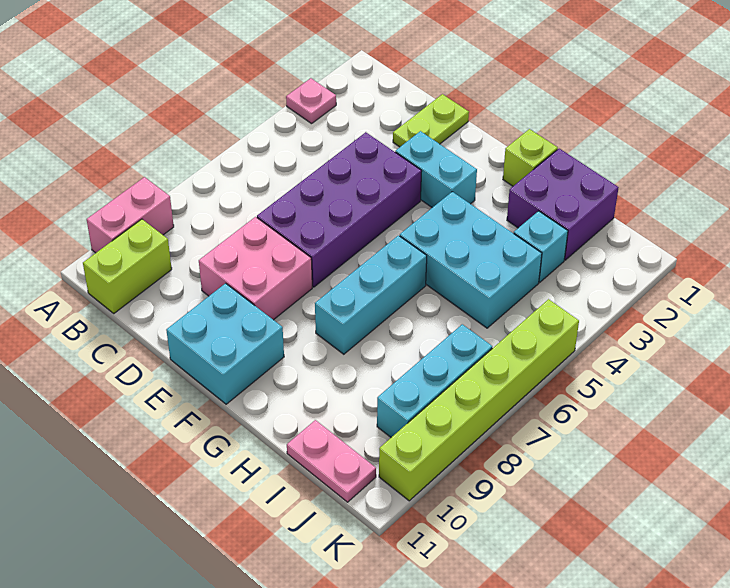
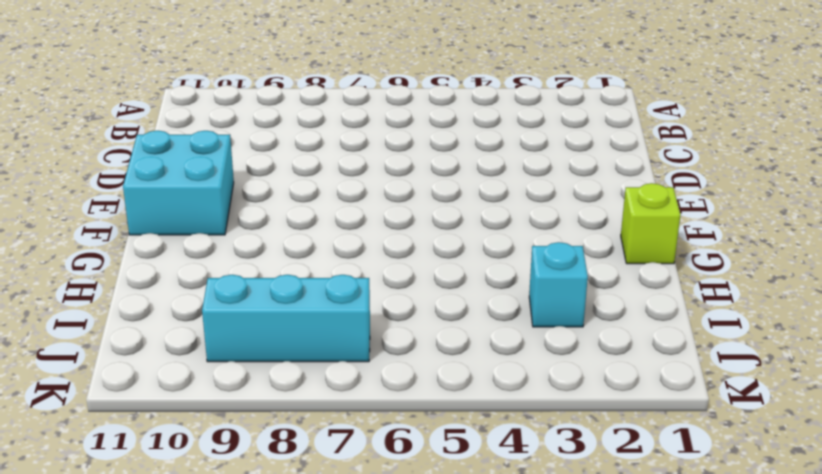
none -> pink 1x1 plate [286,78,336,124]
none -> pink 1x2 brick [87,177,174,253]
none -> lime 1x2 brick [83,219,172,313]

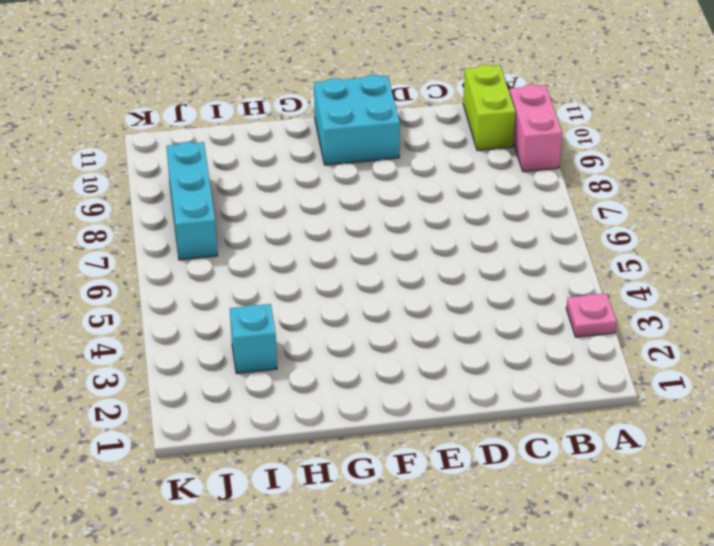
none -> lime 1x2 plate [393,94,469,147]
none -> purple 2x4 brick [257,132,422,287]
none -> pink 2x2 brick [199,217,312,320]

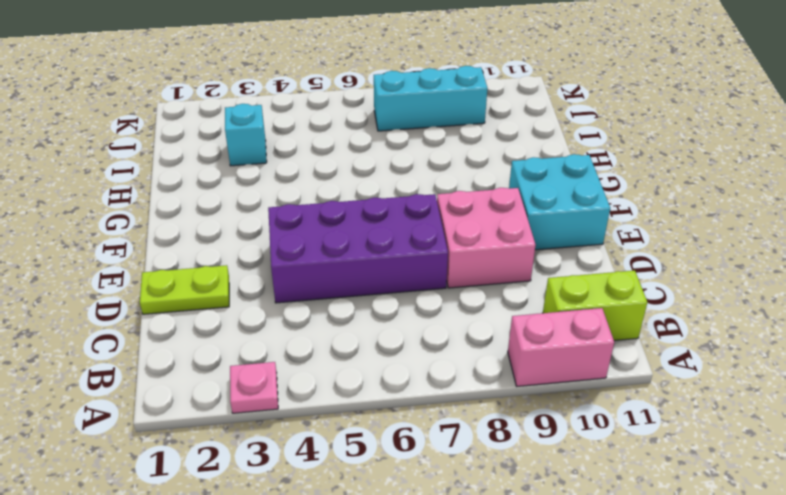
none -> cyan 1x2 brick [395,131,477,208]
none -> lime 1x1 brick [503,129,558,186]
none -> cyan 2x3 brick [400,192,542,328]

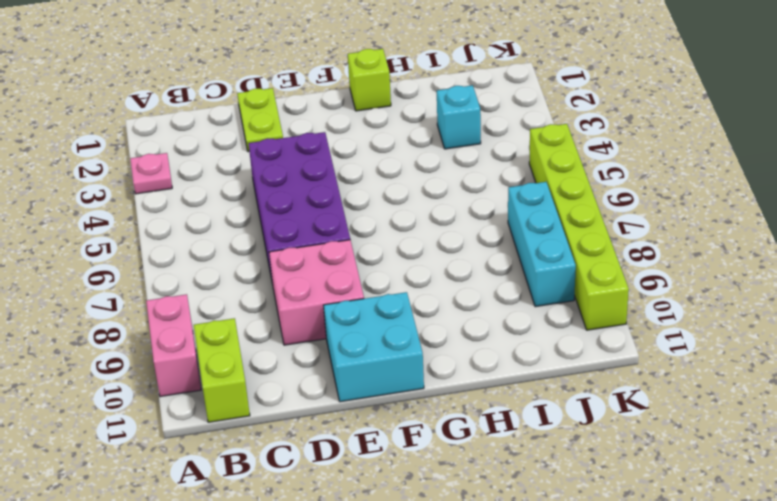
none -> cyan 1x2 brick [395,131,477,208]
none -> cyan 2x3 brick [400,192,542,328]
none -> cyan 1x3 brick [315,235,427,354]

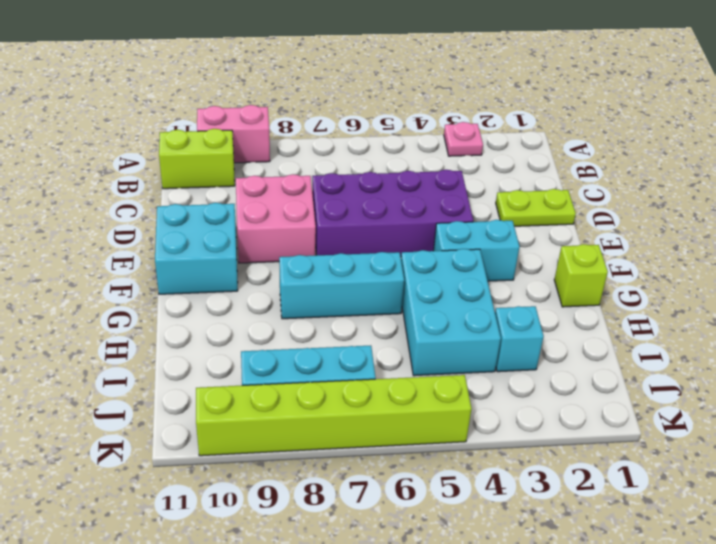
cyan 1x2 brick [433,220,520,281] -> cyan 1x2 brick turned to [395,131,477,208]
none -> purple 2x2 brick [507,149,619,260]
none -> pink 1x2 plate [287,420,376,502]

